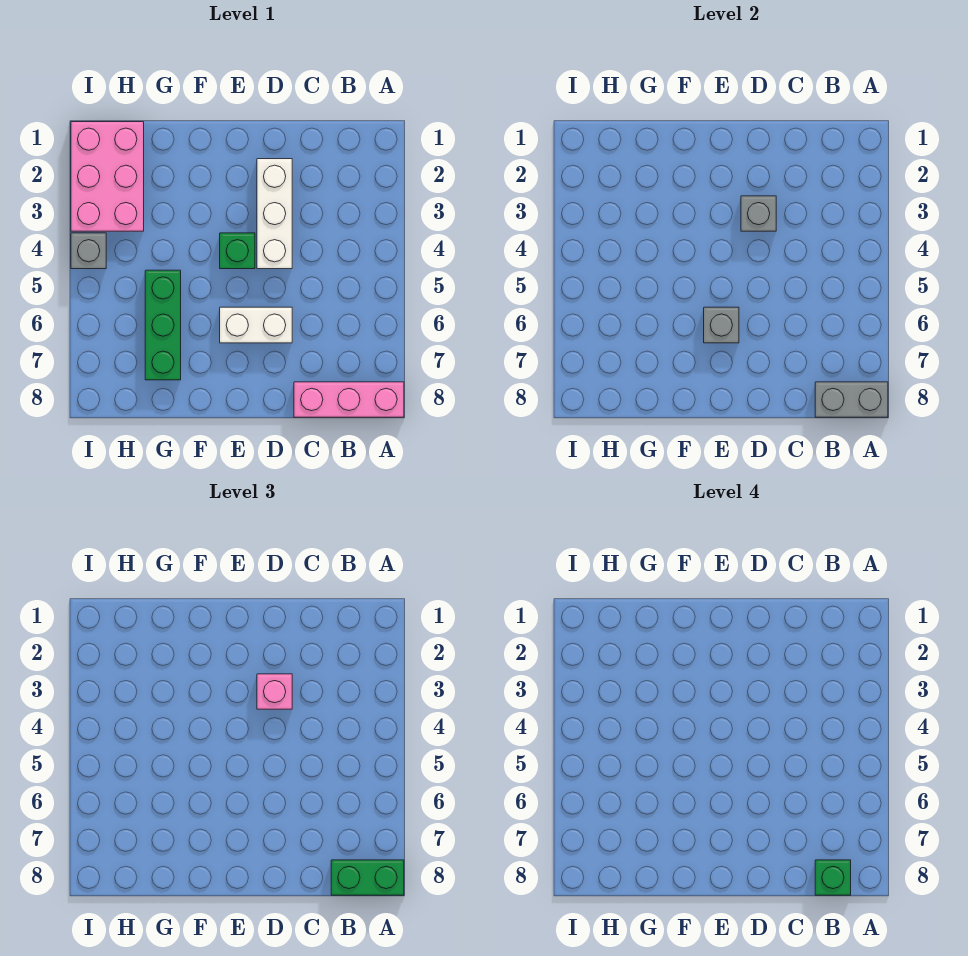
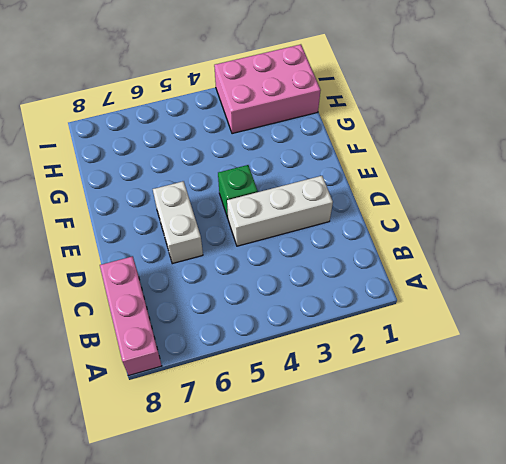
none -> green 1x3 brick [145,270,181,380]
none -> grey 1x1 brick [71,233,106,269]
none -> grey 1x2 brick [815,382,888,417]

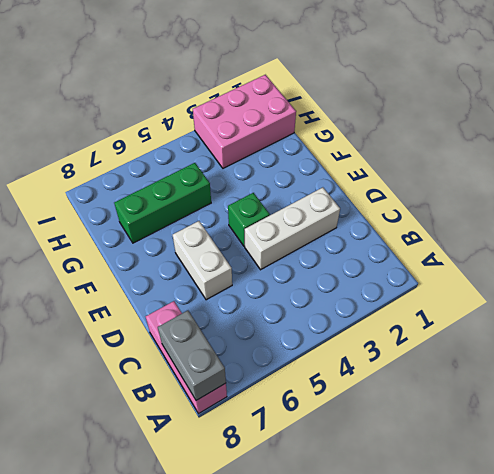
none -> grey 1x1 brick [71,233,106,269]
none -> grey 1x1 brick [741,196,776,231]
none -> grey 1x1 brick [704,307,739,343]

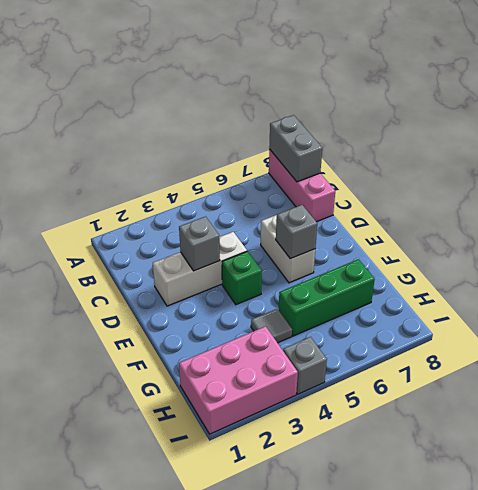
grey 1x1 tile [251,309,292,343] -> none
none -> green 1x2 brick [331,860,404,895]
none -> pink 1x1 brick [257,674,292,709]
none -> green 1x1 brick [815,860,851,895]

